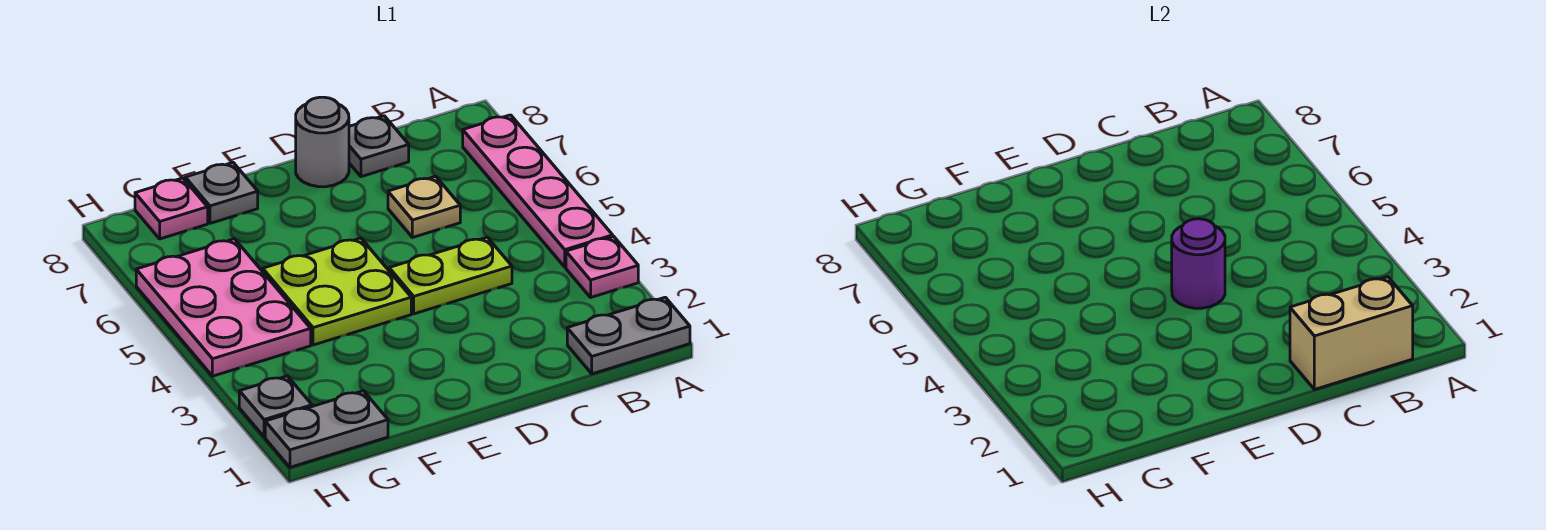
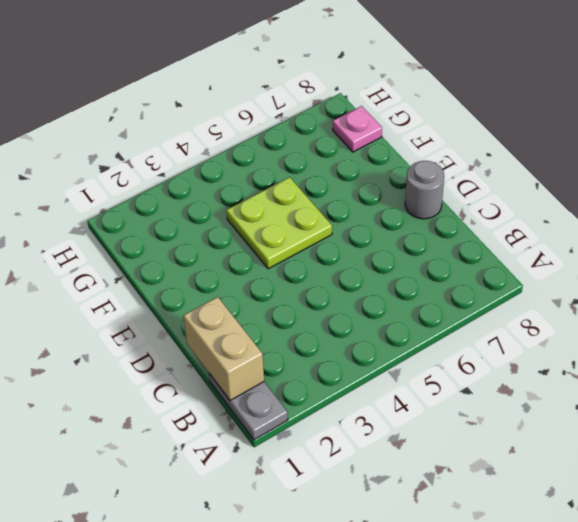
none -> pink 1x1 plate [566,237,638,297]
none -> pink 1x4 plate [463,115,613,267]
none -> lime 1x2 plate [389,237,512,314]

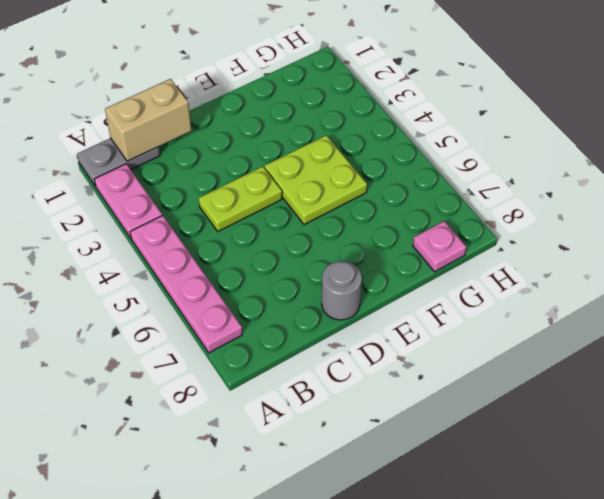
pink 1x2 plate [94,164,162,238] -> pink 1x1 plate [566,237,638,297]
none -> tan 1x1 plate [388,176,460,238]
none -> grey 1x1 plate [349,116,409,177]
none -> grey 1x1 plate [185,163,258,223]

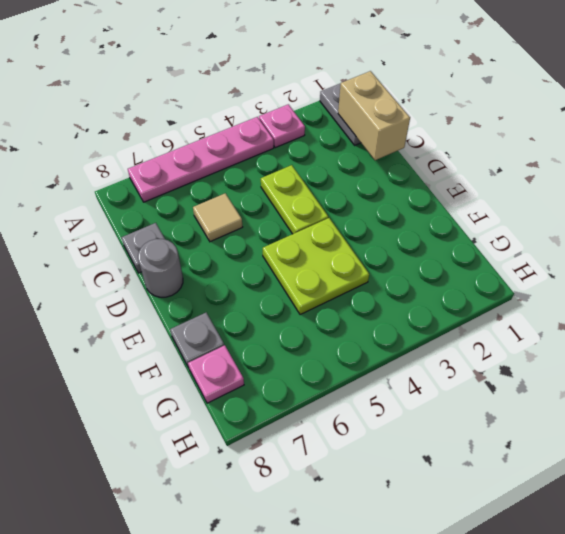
tan 1x1 tile [193,193,242,242] -> tan 1x1 plate [388,176,460,238]
none -> grey 1x2 plate [265,391,388,467]
none -> pink 2x3 plate [136,239,311,376]
none -> grey 1x1 plate [239,376,312,437]

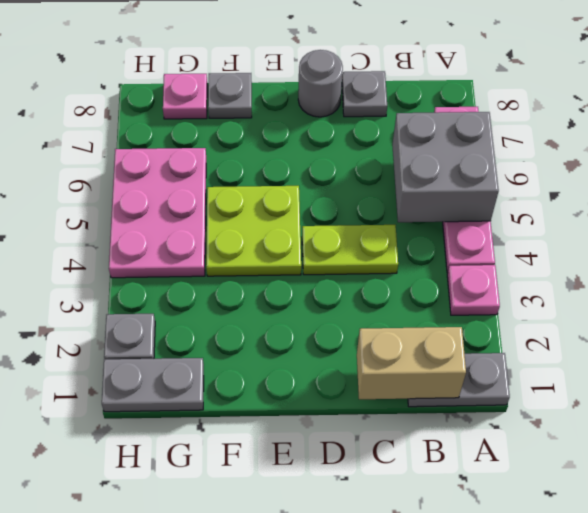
grey 2x2 brick [392,112,499,222] -> none
none -> tan 1x1 plate [388,176,460,238]
none -> purple 1x1 round brick [1172,219,1225,308]

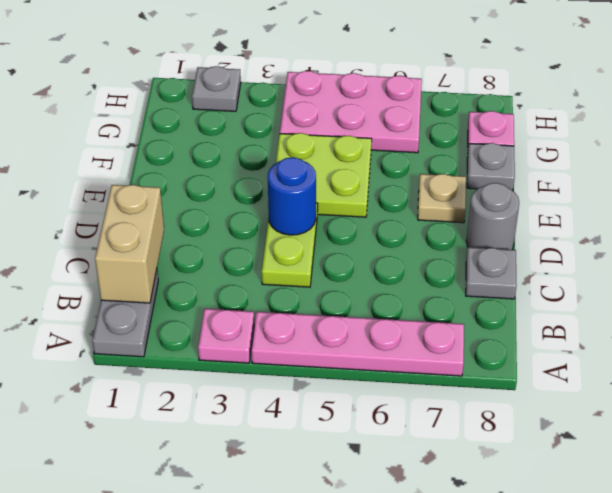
blue 1x1 round brick [268,157,316,235] -> purple 1x1 round brick [1172,219,1225,308]
tan 1x1 plate [418,174,466,223] -> tan 1x1 plate moved to [388,176,460,238]
none -> grey 1x2 plate [265,391,388,467]

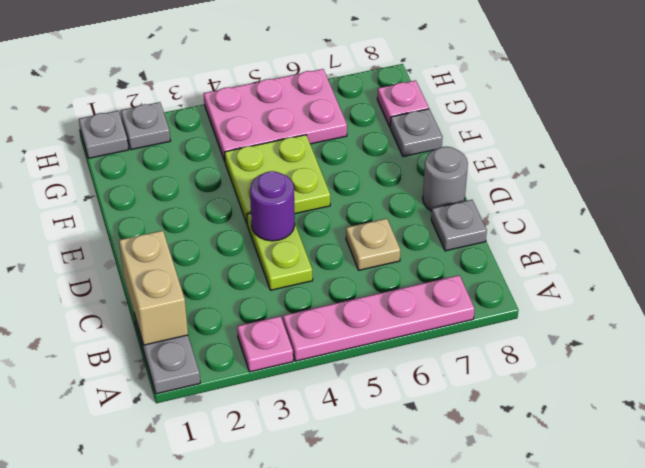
grey 1x1 plate [79,111,129,158] -> grey 1x2 plate [265,391,388,467]

